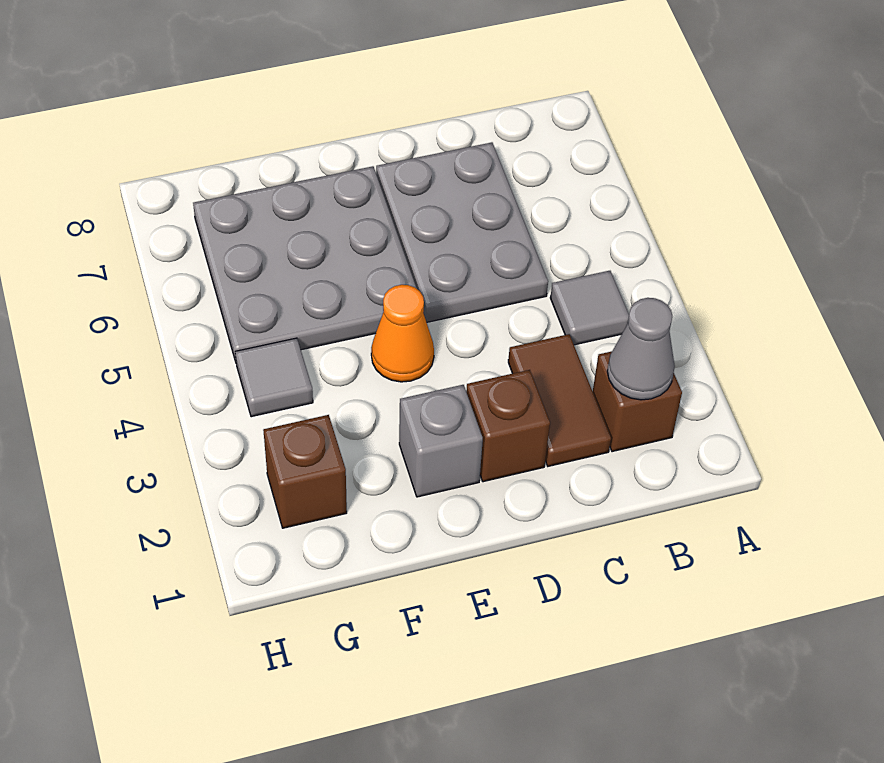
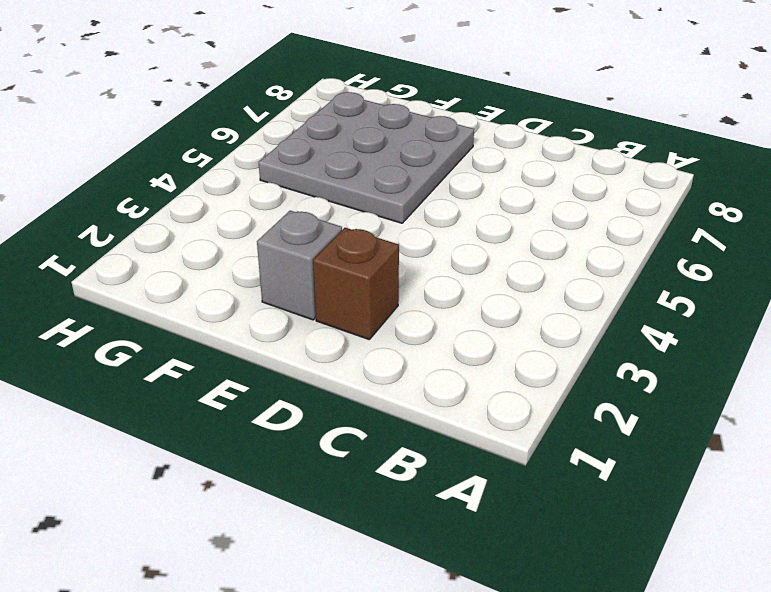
none -> brown 1x1 brick [593,351,682,452]
none -> grey 1x1 tile [550,271,629,345]

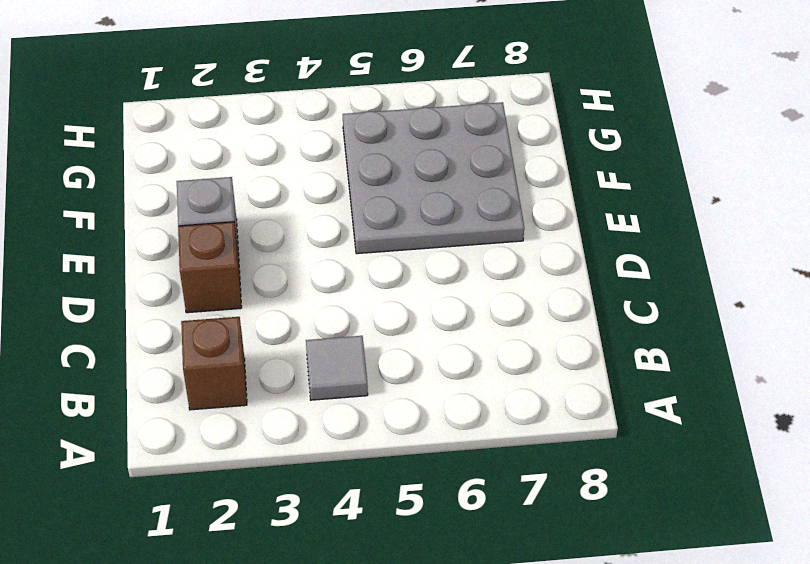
none -> brown 1x2 tile [508,334,611,466]
none -> grey 2x3 plate [376,142,548,322]

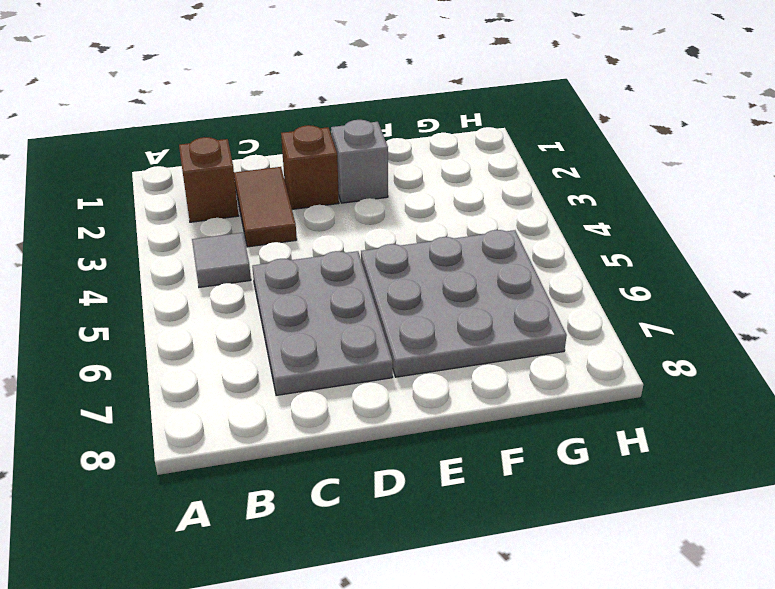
none -> orange 1x1 cone [371,285,434,382]
none -> brown 1x1 brick [263,415,347,528]

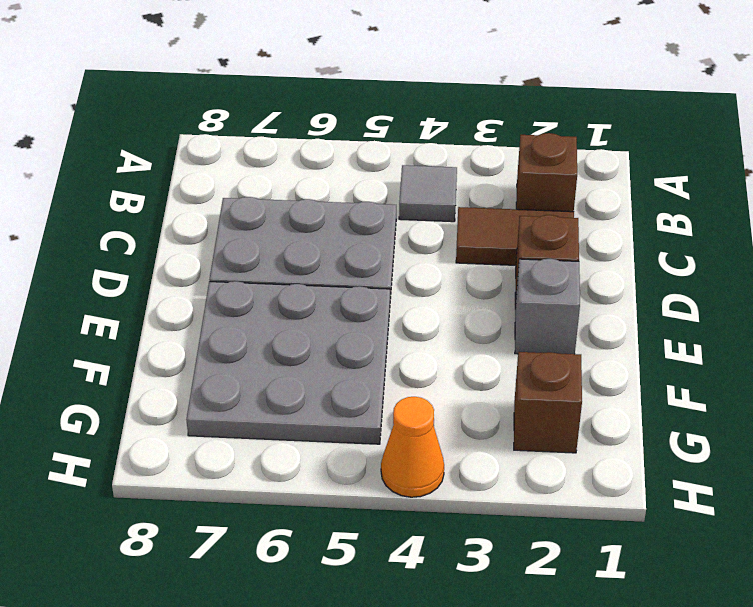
orange 1x1 cone [381,397,444,497] -> orange 1x1 cone moved to [371,285,434,382]
none -> grey 1x1 tile [235,338,313,417]
none -> grey 1x1 cone [607,298,675,400]

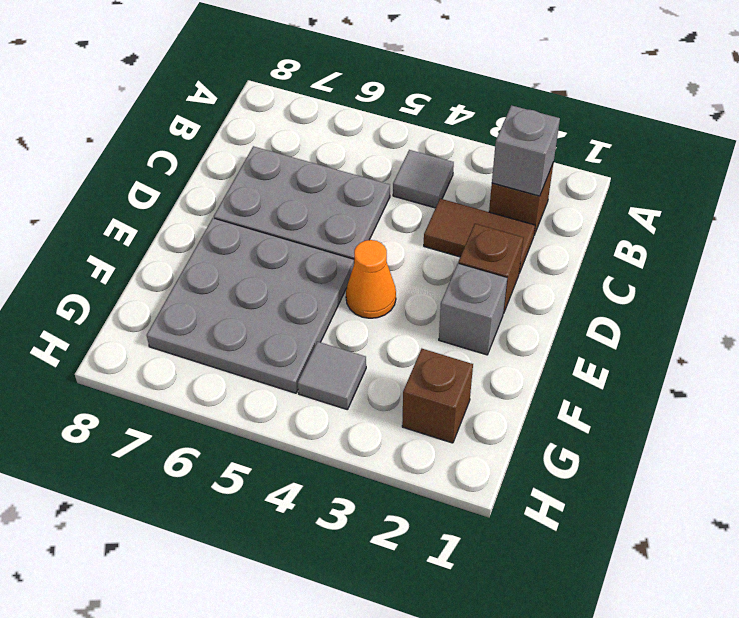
grey 1x1 brick [492,105,560,196] -> grey 1x1 cone [607,298,675,400]

